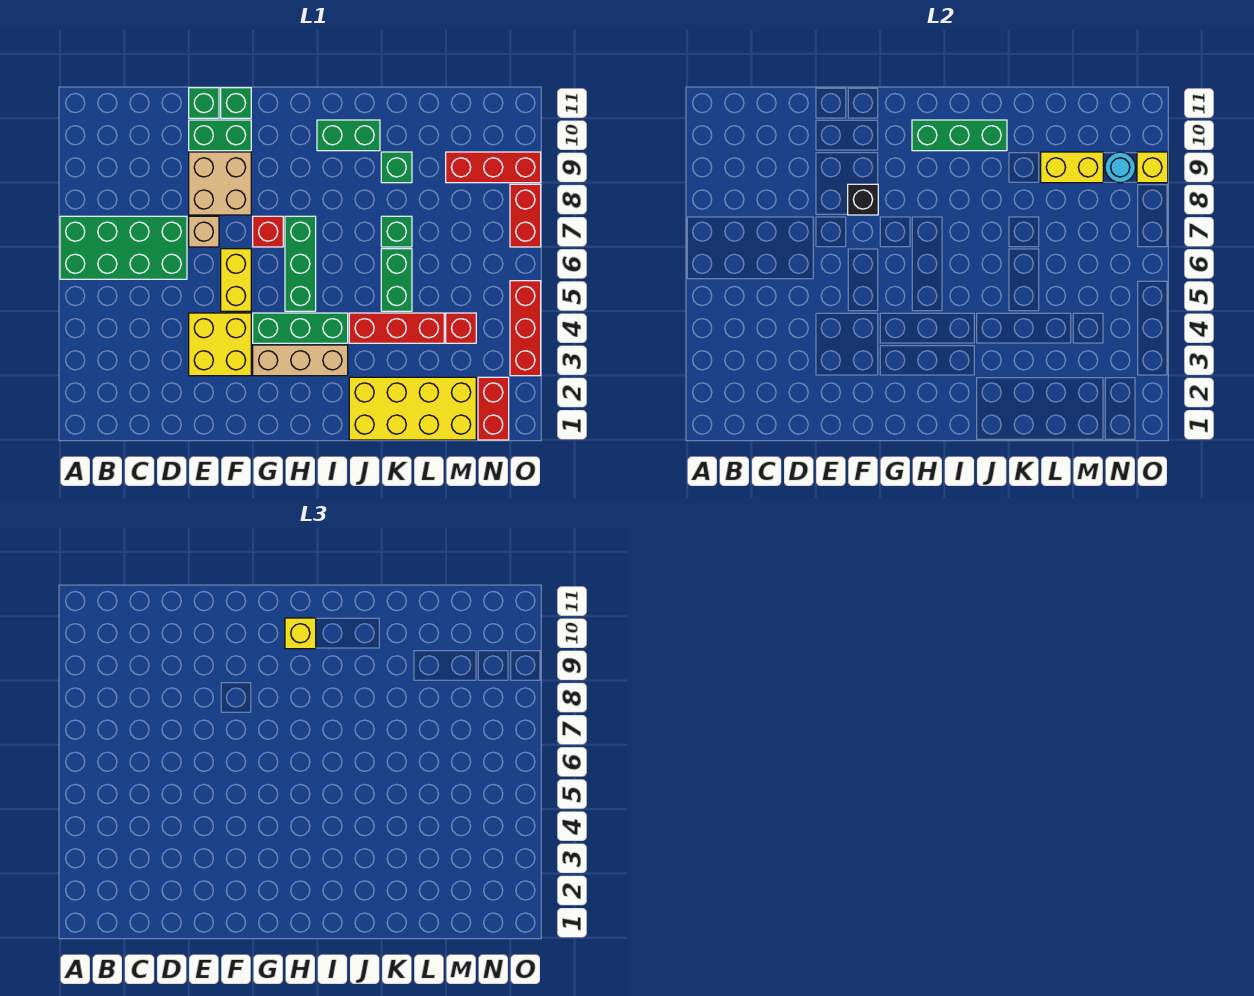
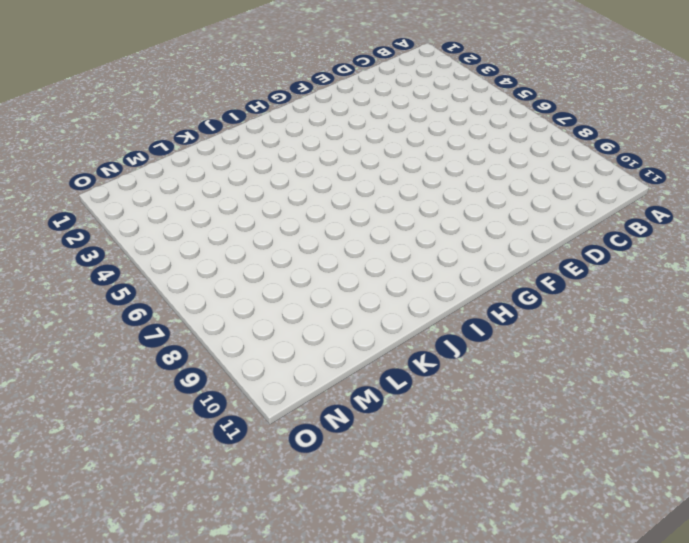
none -> green 2x4 brick [60,216,187,279]
none -> yellow 2x2 brick [189,313,251,376]
none -> tan 1x1 brick [189,216,219,247]

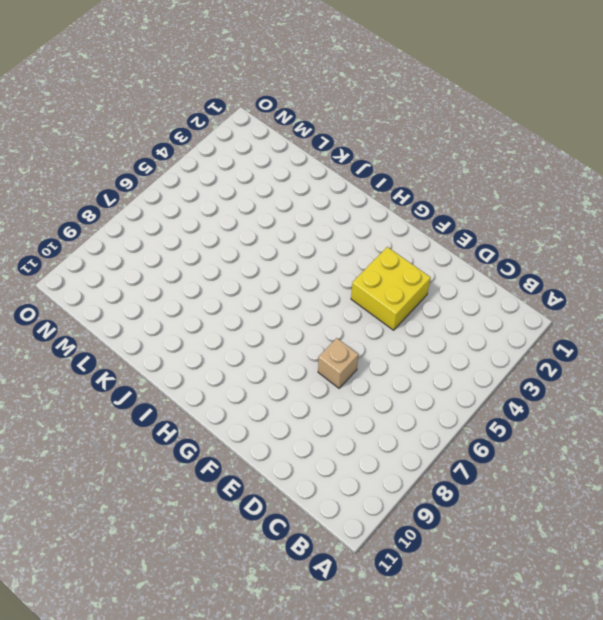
none -> green 2x4 brick [60,216,187,279]
none -> tan 2x2 brick [189,152,251,215]
none -> green 1x2 brick [189,120,251,151]

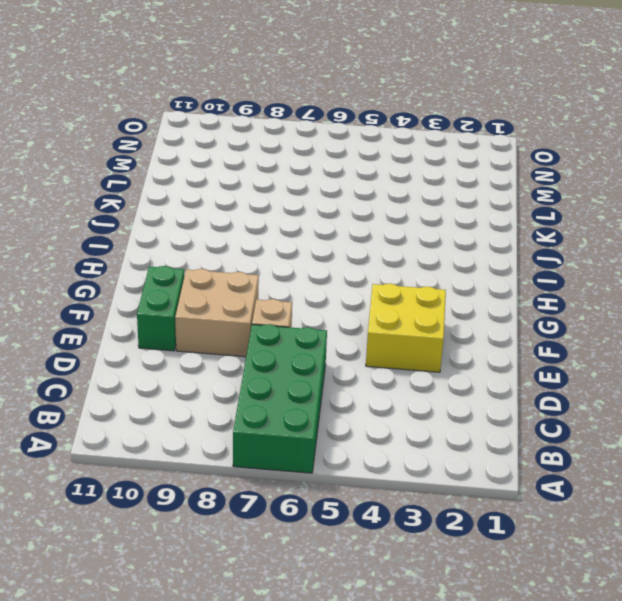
none -> green 1x1 brick [189,88,219,118]
none -> yellow 1x2 brick [221,249,251,311]
none -> green 1x1 brick [221,88,251,118]

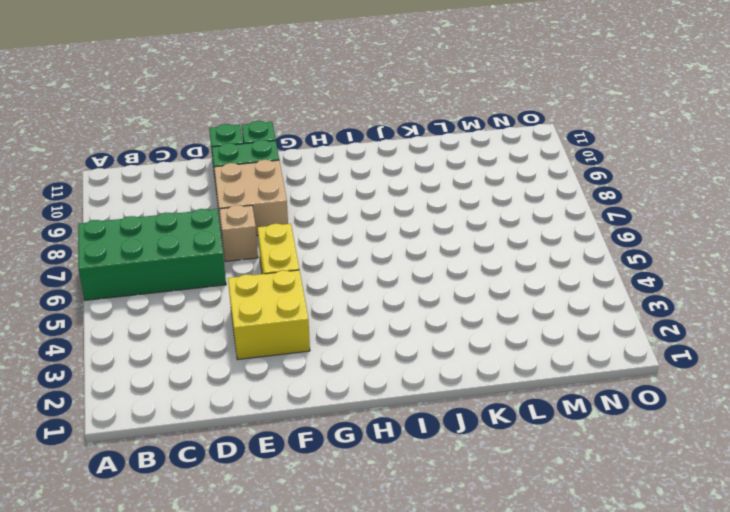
none -> tan 1x3 brick [253,345,348,376]
none -> green 1x3 brick [253,313,348,343]
none -> red 1x1 brick [253,216,283,247]

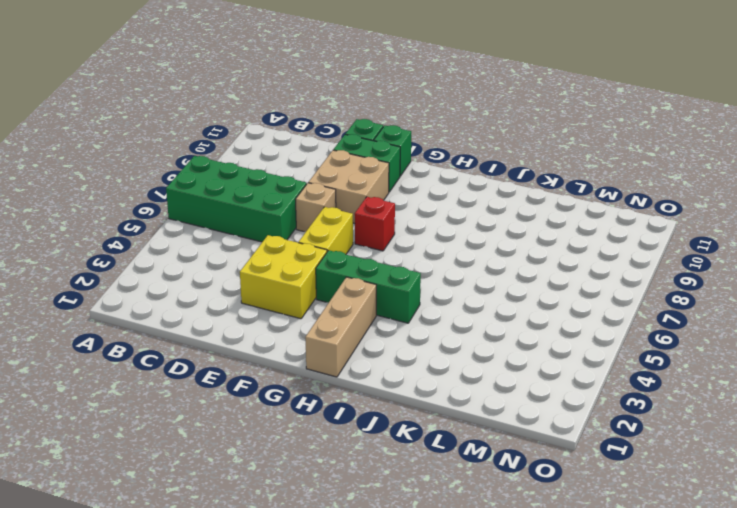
tan 1x3 brick [305,277,376,377] -> tan 1x3 brick turned to [253,345,348,376]
none -> green 1x3 brick [285,216,316,311]
none -> green 1x2 brick [317,120,380,151]
none -> yellow 2x4 brick [349,377,476,440]

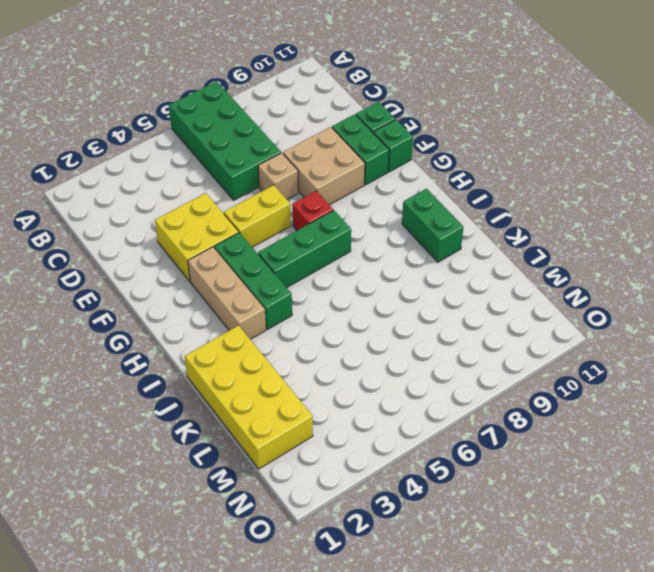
none -> red 1x3 brick [349,313,444,343]
none -> green 1x2 brick [381,249,412,311]
none -> green 1x1 brick [381,216,412,247]

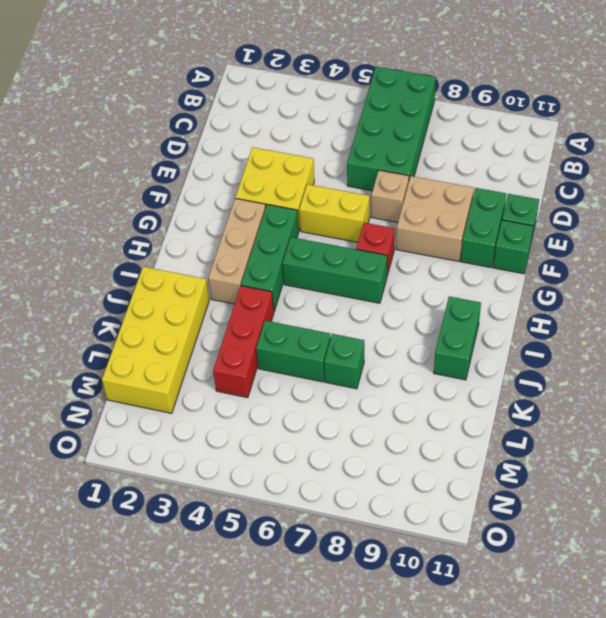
none -> green 1x1 brick [381,152,412,183]
none -> red 1x1 brick [446,313,476,343]
none -> red 1x3 brick [446,152,541,183]

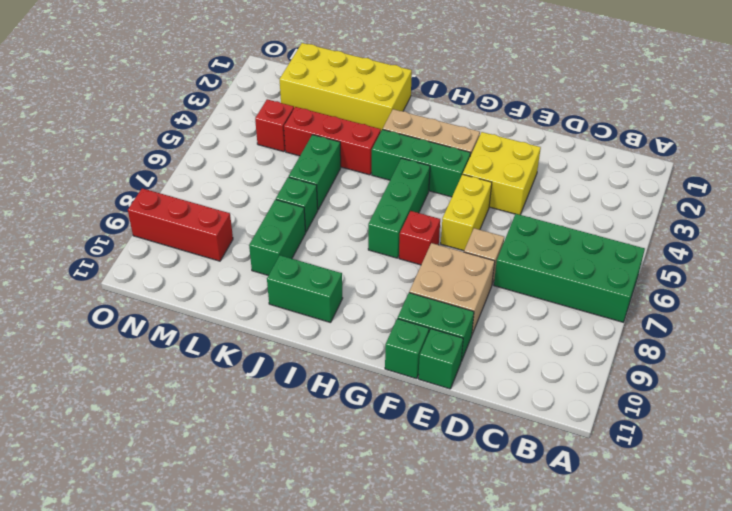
green 1x2 brick [249,199,306,275] -> green 1x1 brick [381,152,412,183]
none -> red 1x2 brick [478,377,509,440]
none -> red 1x3 brick [510,281,541,376]
none -> red 1x2 brick [510,184,541,247]

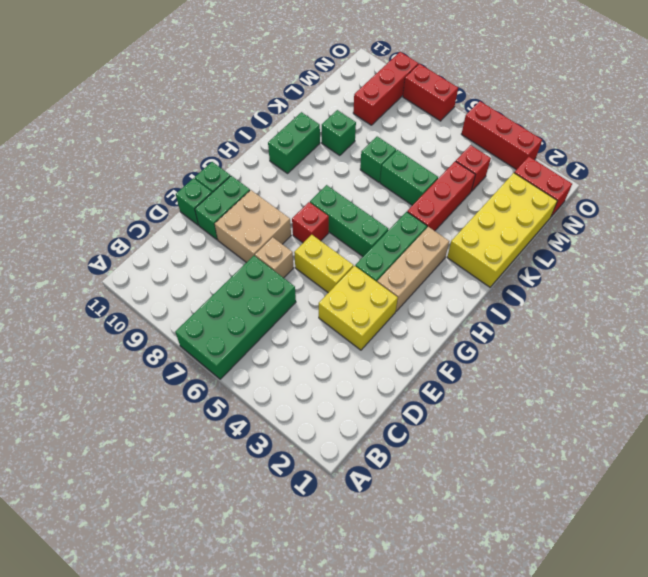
none -> black 1x1 brick [848,184,878,215]
none -> green 1x3 brick [912,120,1007,151]
none -> yellow 1x2 brick [1041,152,1103,183]

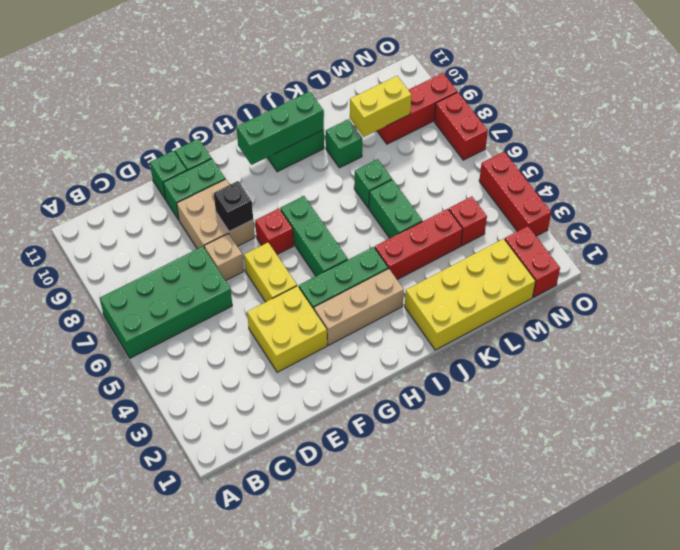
none -> cyan 1x1 round brick [1105,152,1135,183]
none -> yellow 1x1 brick [1137,152,1168,183]
none -> yellow 1x1 brick [285,618,316,649]

